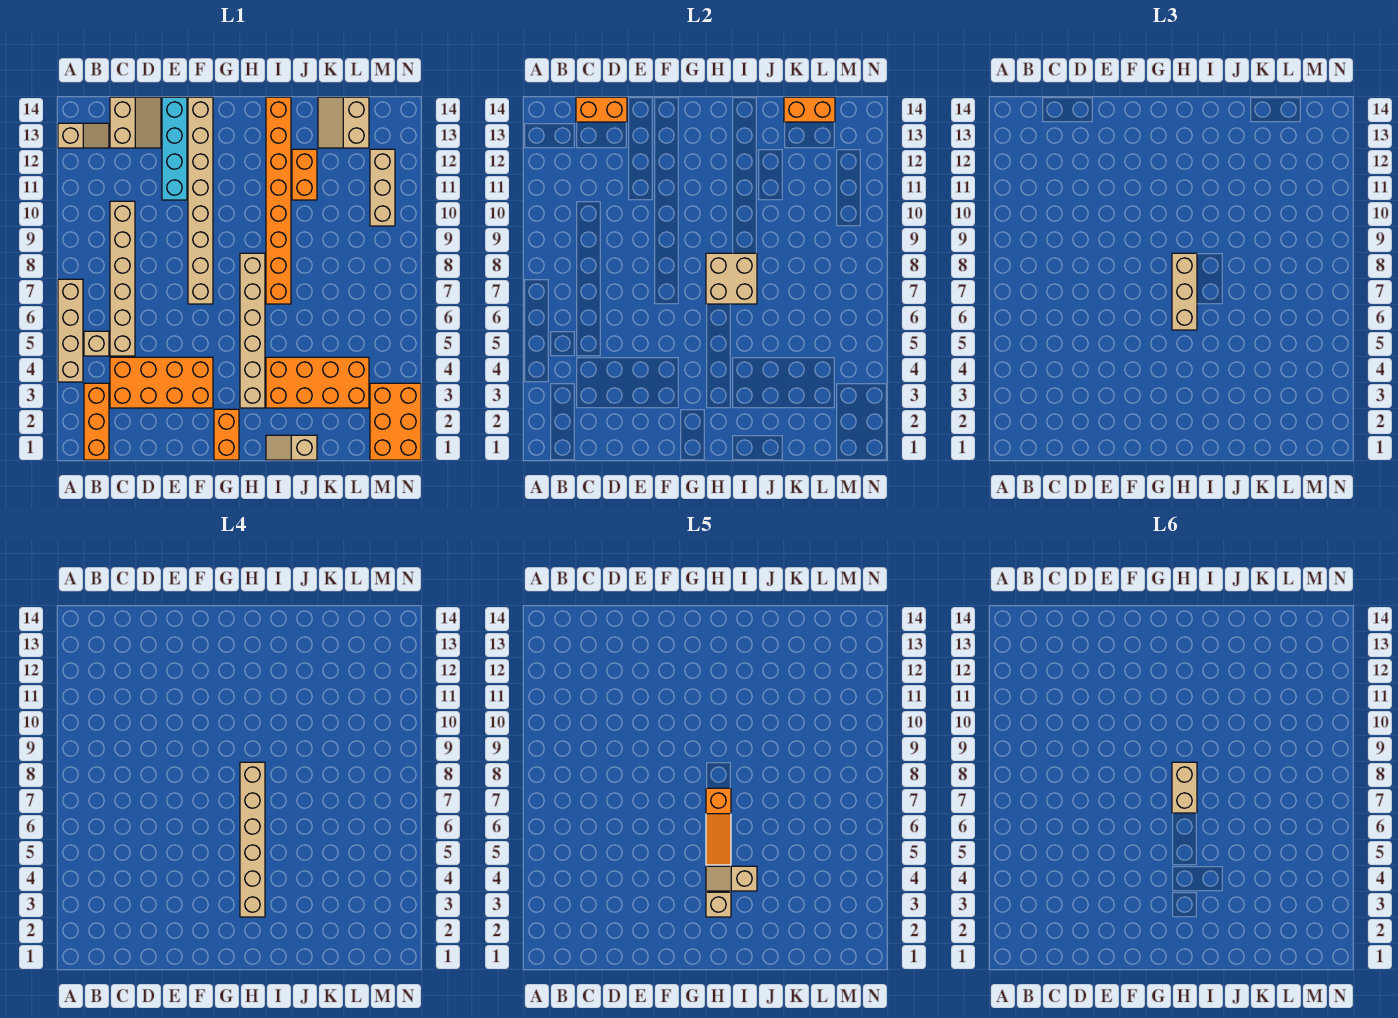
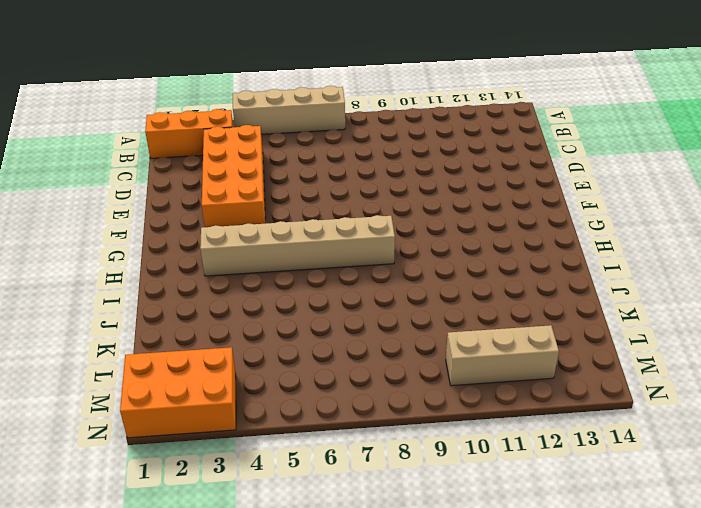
none -> tan 1x2 slope [58,123,109,148]
none -> tan 1x1 brick [84,331,109,356]
none -> tan 1x6 brick [110,201,135,356]

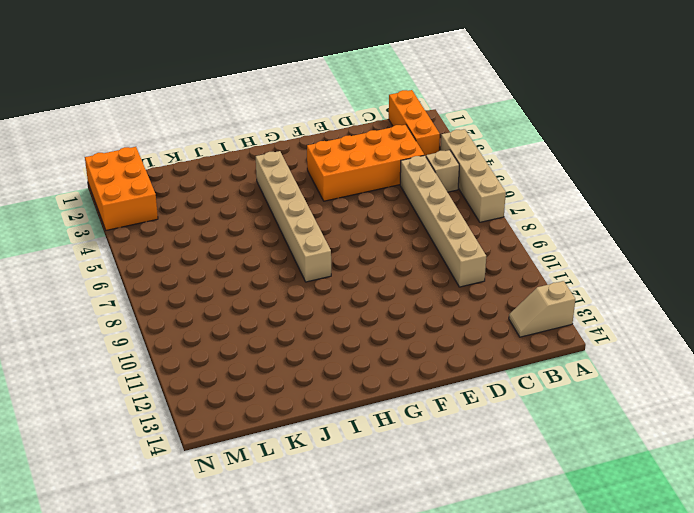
none -> tan 2x2 slope [110,97,161,148]
none -> cyan 1x4 brick [162,97,187,200]
none -> tan 1x8 brick [188,97,213,304]

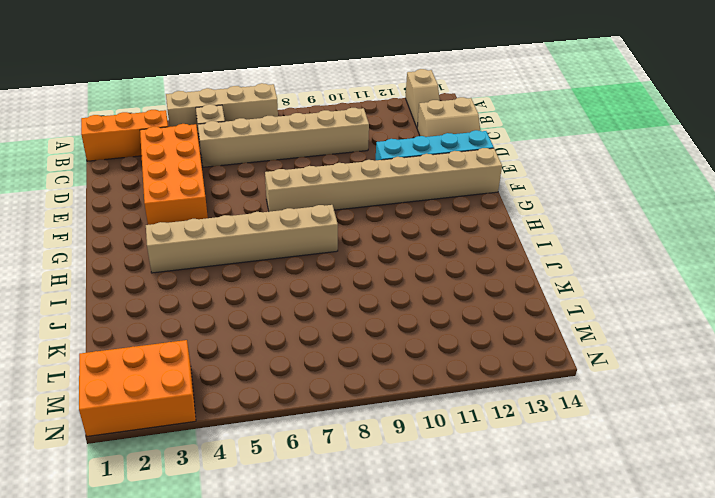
none -> orange 1x2 brick [214,409,239,460]
none -> tan 1x2 slope [266,435,317,460]
none -> orange 2x4 brick [266,357,369,408]

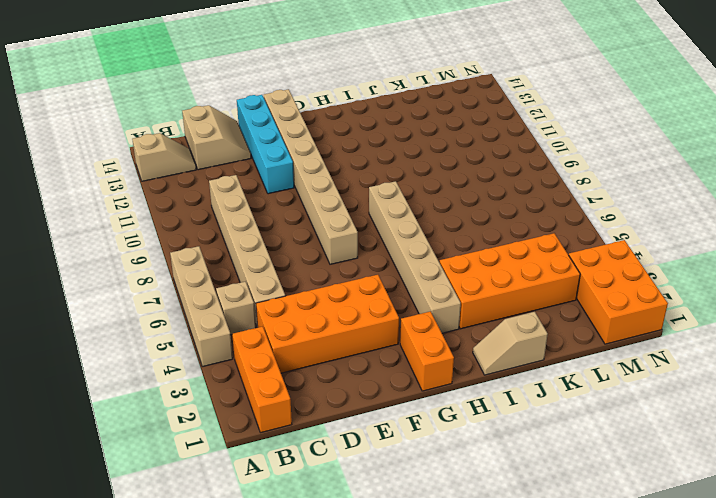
none -> orange 1x8 brick [266,97,291,304]
none -> orange 1x2 brick [292,149,317,200]
none -> tan 2x2 slope [318,97,369,148]

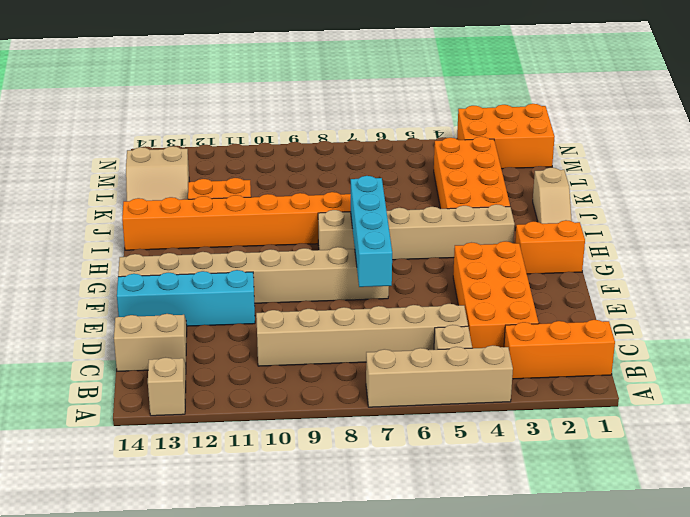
cyan 1x4 brick [351,176,392,287] -> tan 2x2 brick [706,253,757,304]
none -> tan 1x3 brick [370,149,395,226]
none -> orange 1x2 brick [576,97,627,122]
none -> orange 1x2 brick [784,97,835,122]

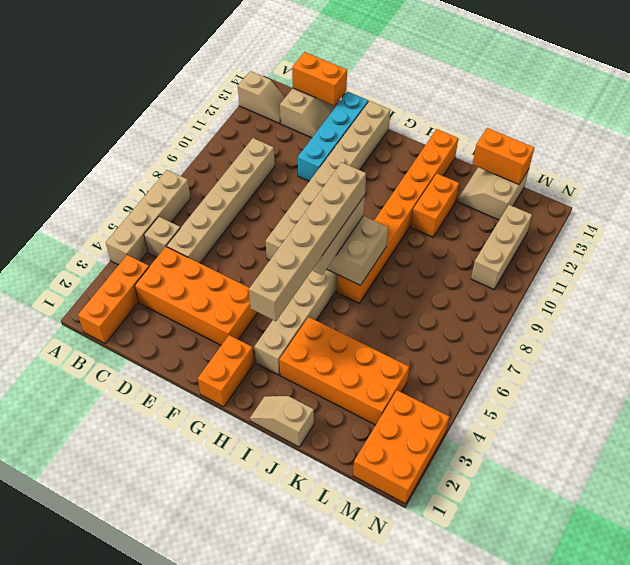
none -> tan 1x1 brick [706,892,731,917]
none -> tan 1x2 slope [706,866,757,891]
none -> orange 1x3 slope [706,788,731,865]

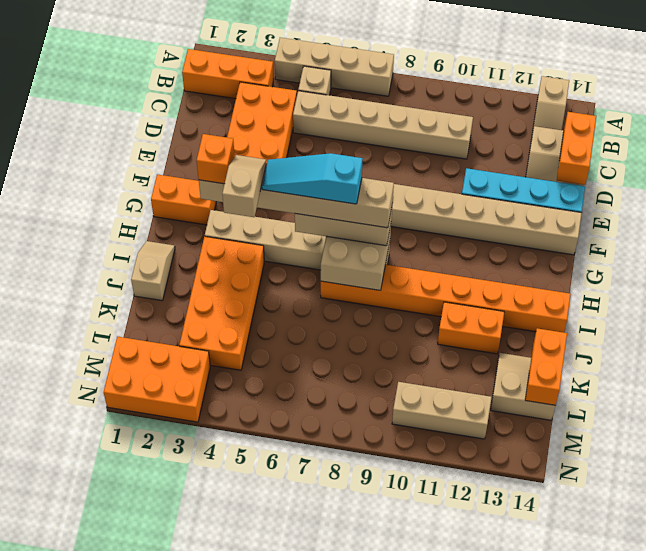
orange 1x1 brick [196,134,235,184] -> tan 1x1 brick [706,892,731,917]
cyan 1x3 slope [262,153,363,204] -> orange 1x3 slope [706,788,731,865]
none -> tan 1x2 brick [1172,762,1197,813]

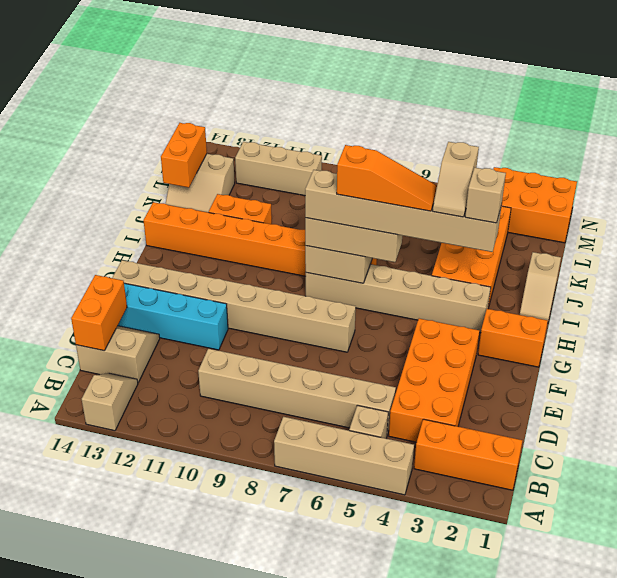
none -> tan 1x2 brick [1172,762,1197,813]

